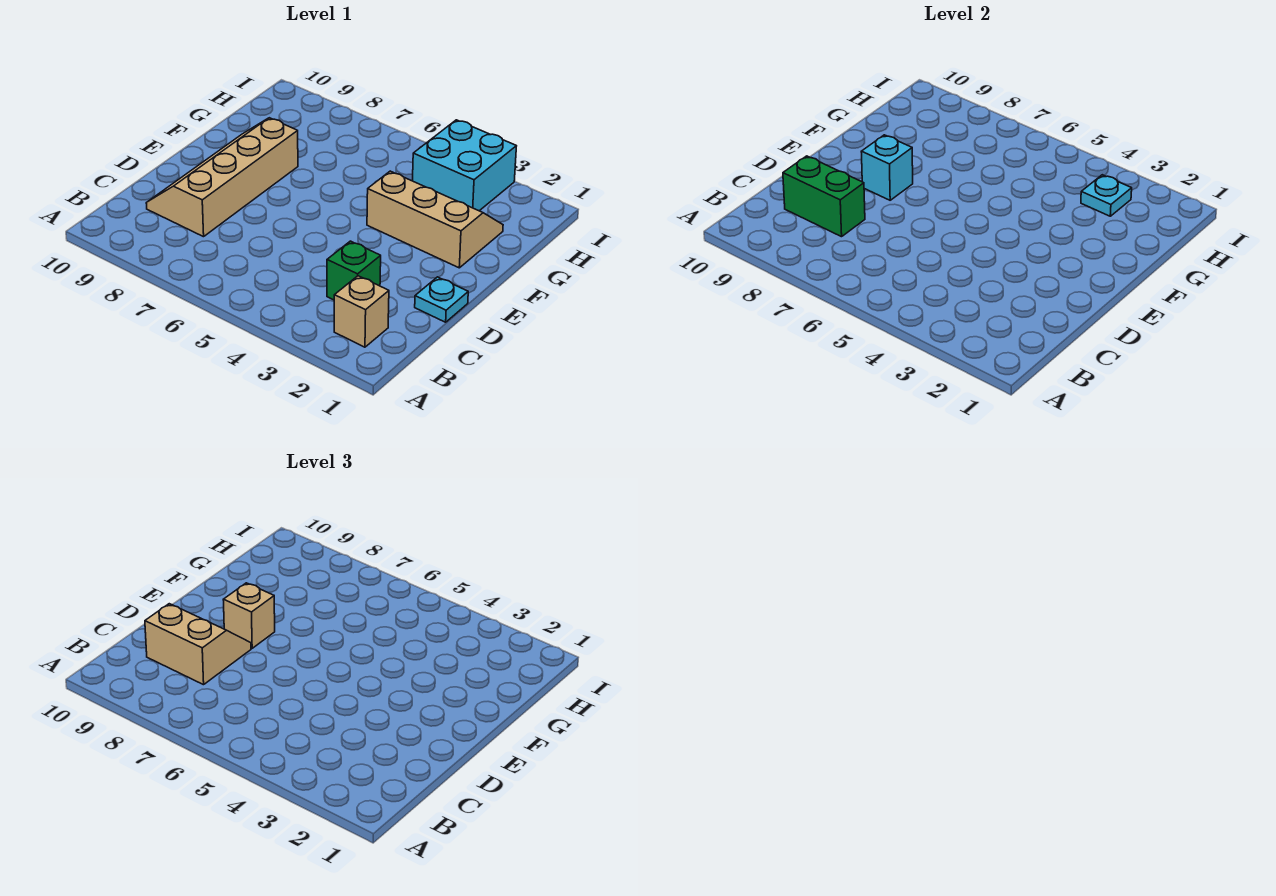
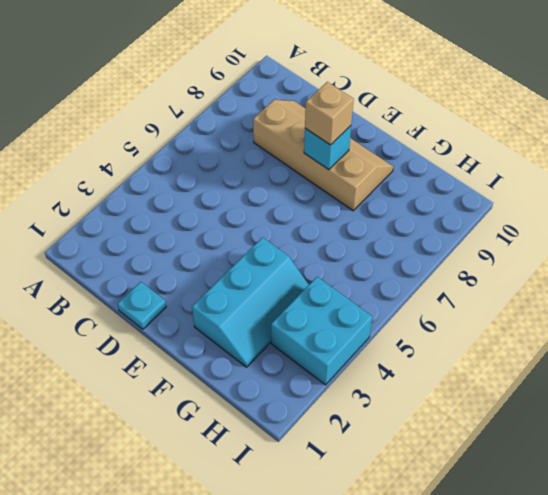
cyan 2x3 slope [192,238,309,367] -> tan 2x3 slope [367,171,503,268]
none -> tan 1x1 brick [334,276,389,347]
none -> green 1x1 brick [327,241,381,300]

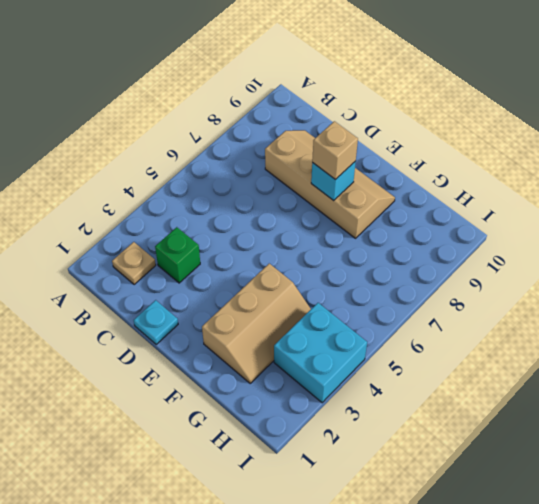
tan 1x1 plate [112,242,156,285] -> tan 1x1 brick [334,276,389,347]
none -> green 1x2 brick [783,156,865,237]
none -> cyan 1x1 plate [1081,175,1132,216]

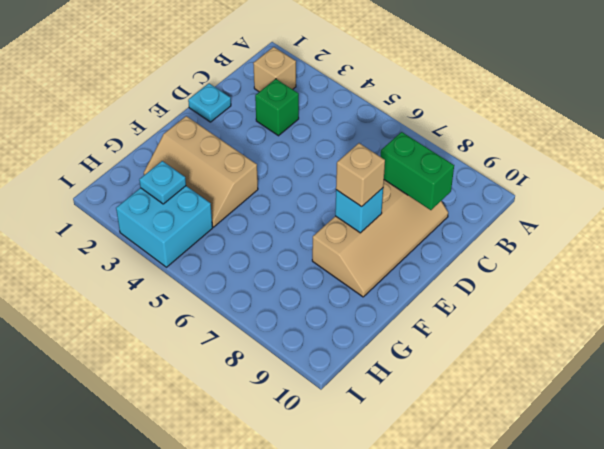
none -> tan 2x2 slope [145,604,251,685]

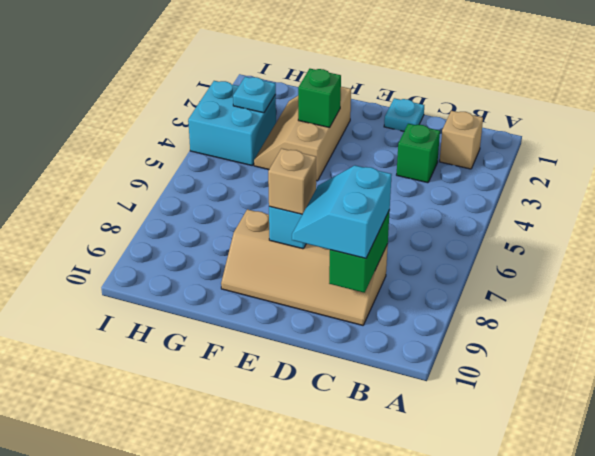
cyan 2x2 slope [292,165,392,258] -> tan 2x2 slope [145,604,251,685]
green 1x1 brick [298,69,341,128] -> none

